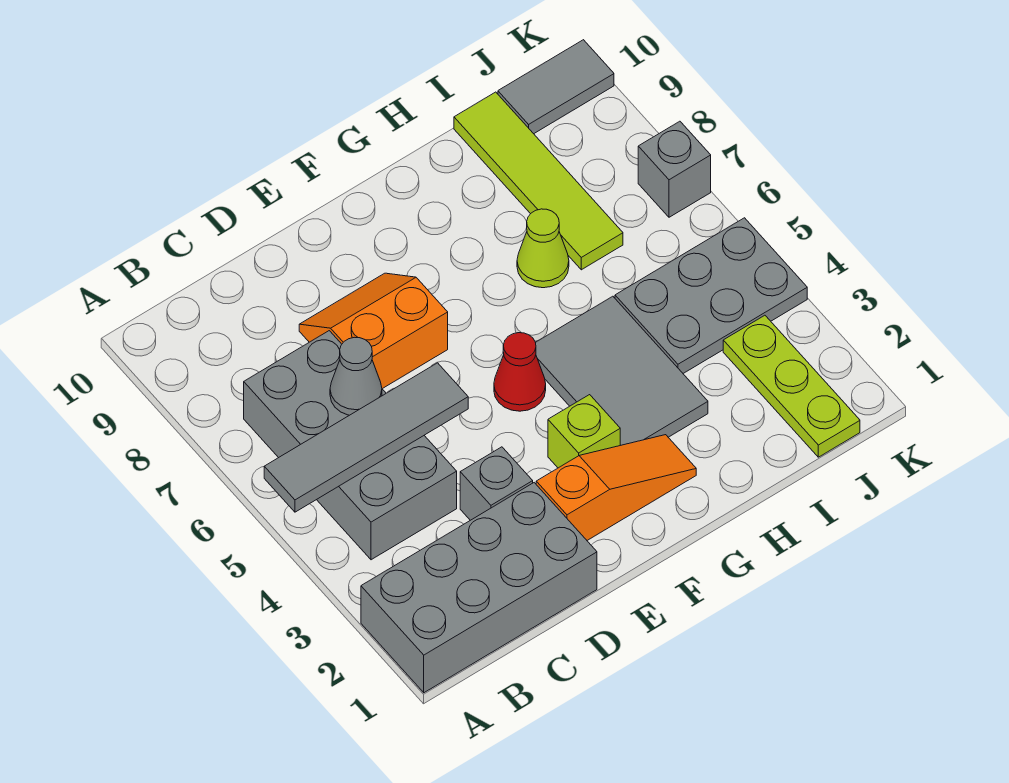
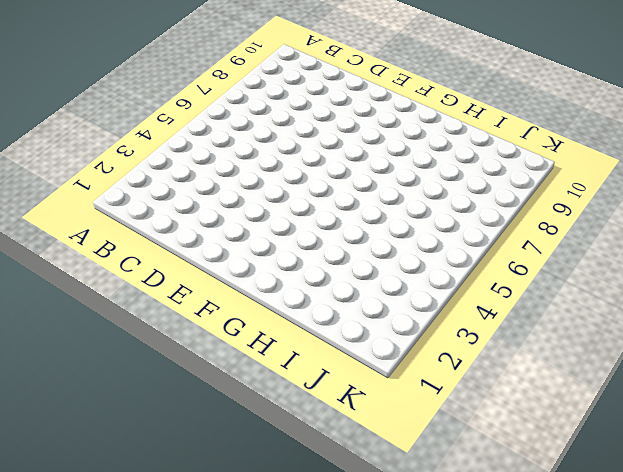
none -> grey 2x4 brick [361,483,597,693]
none -> grey 2x4 brick [244,331,457,560]
none -> grey 1x1 brick [460,447,533,520]

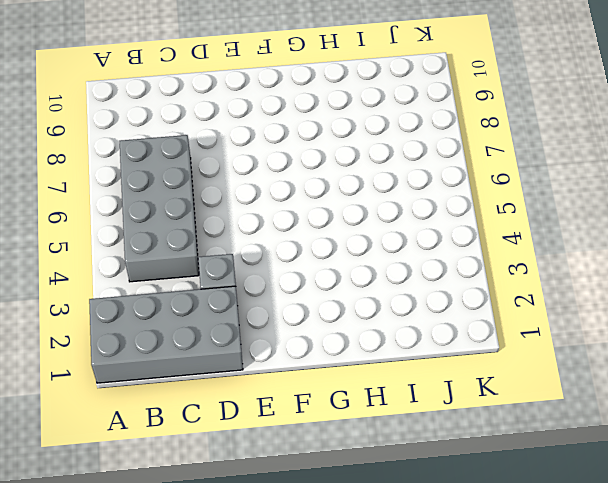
none -> orange 2x2 slope [299,273,448,389]
none -> orange 1x3 slope [536,435,696,540]
none -> lime 1x1 brick [548,395,620,468]

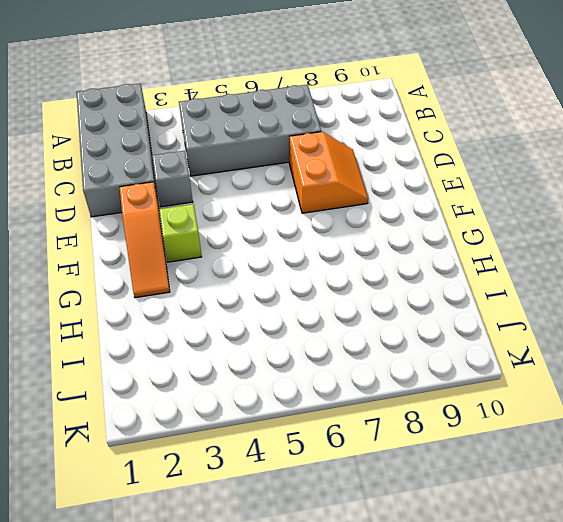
none -> red 1x1 cone [494,333,546,411]
none -> grey 2x3 tile [536,296,708,445]
none -> lime 1x1 cone [517,209,569,288]

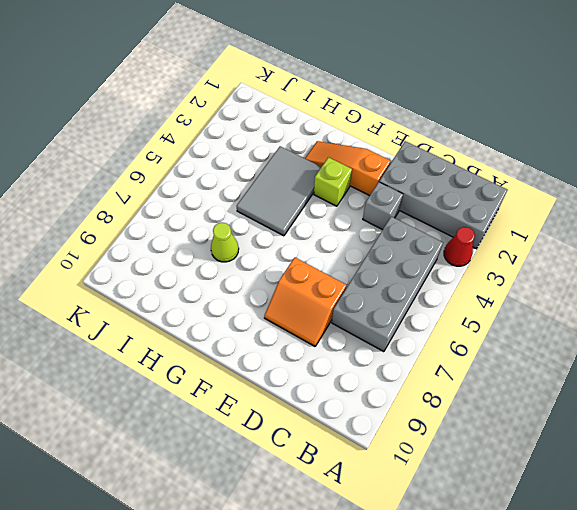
red 1x1 cone [444,227,475,266] -> red 1x1 cone moved to [494,333,546,411]
none -> grey 2x3 plate [615,218,807,373]
none -> lime 1x4 tile [454,92,623,270]
none -> lime 1x3 plate [723,315,860,457]

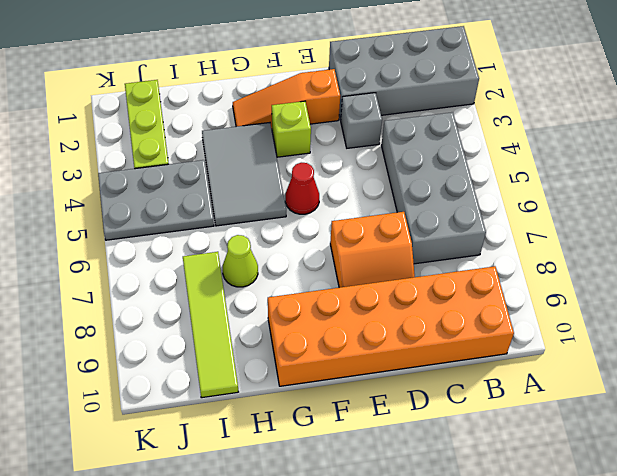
orange 2x6 brick [268,266,514,386] -> none
none -> grey 1x2 tile [498,40,614,134]
none -> grey 1x1 brick [638,121,711,217]
none -> grey 1x4 tile [264,363,468,512]

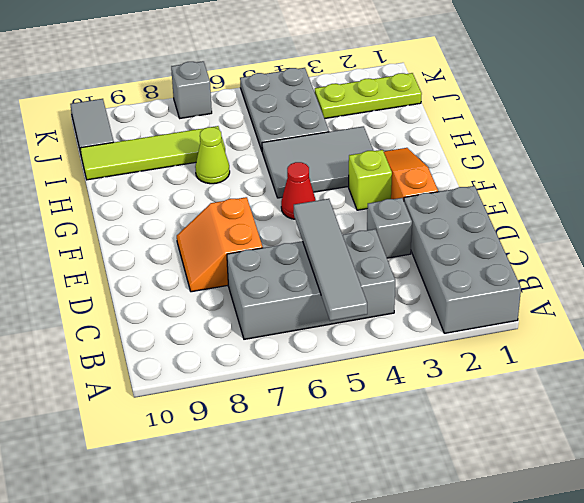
none -> grey 1x1 cone [330,337,382,415]

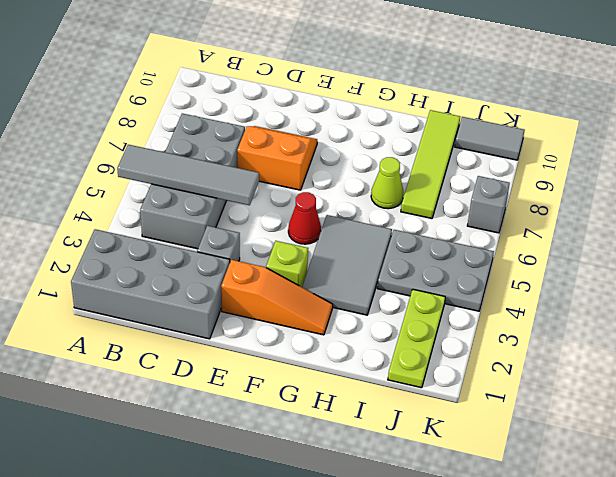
none -> grey 1x1 cone [330,337,382,415]

